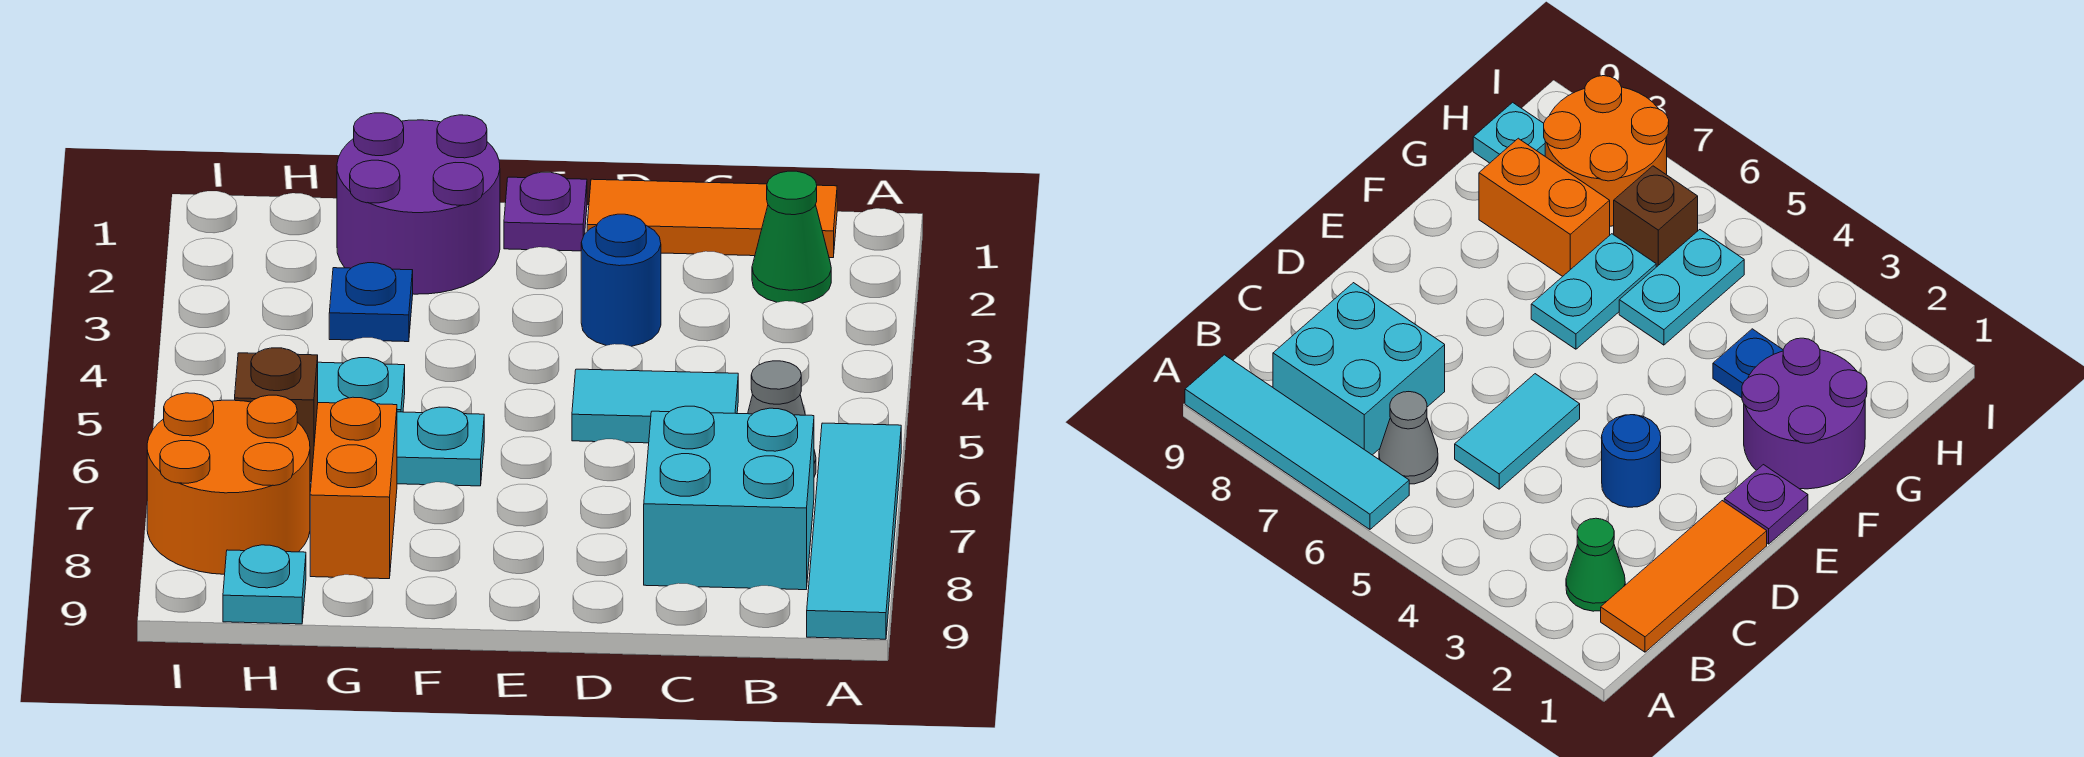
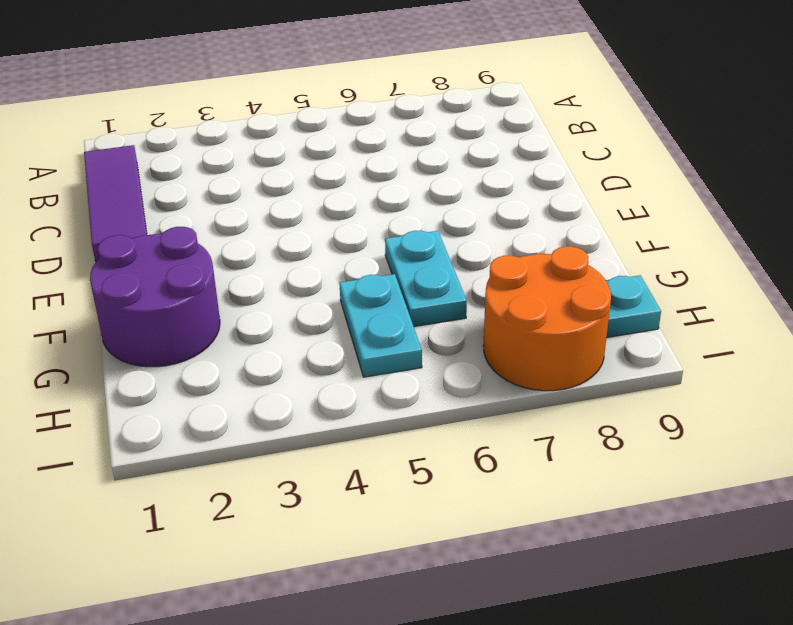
purple 1x3 tile [84,145,147,261] -> orange 1x3 tile [587,179,837,258]
none -> cyan 1x4 tile [807,423,901,639]
none -> green 1x1 cone [752,171,831,303]
none -> grey 1x1 cone [748,361,816,477]

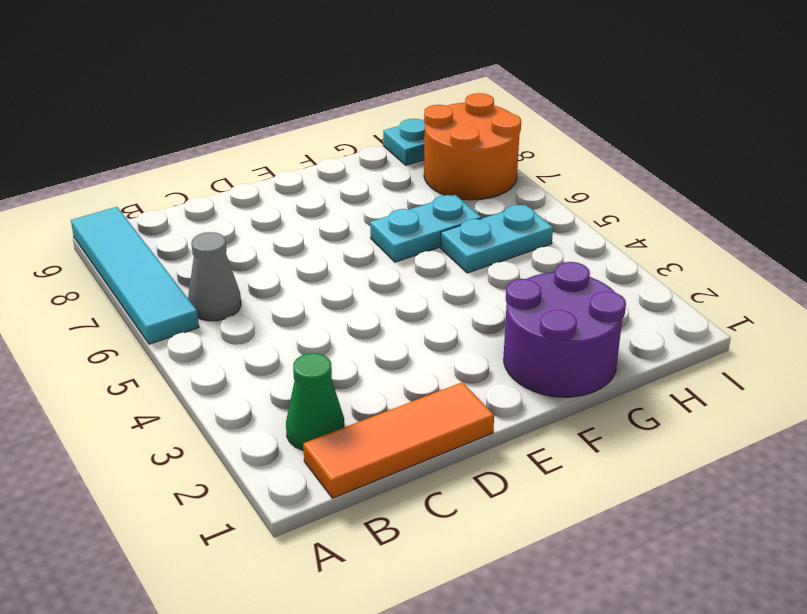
none -> cyan 2x2 brick [644,406,814,590]
none -> cyan 1x2 tile [572,369,738,443]
none -> blue 1x1 round brick [581,214,661,346]

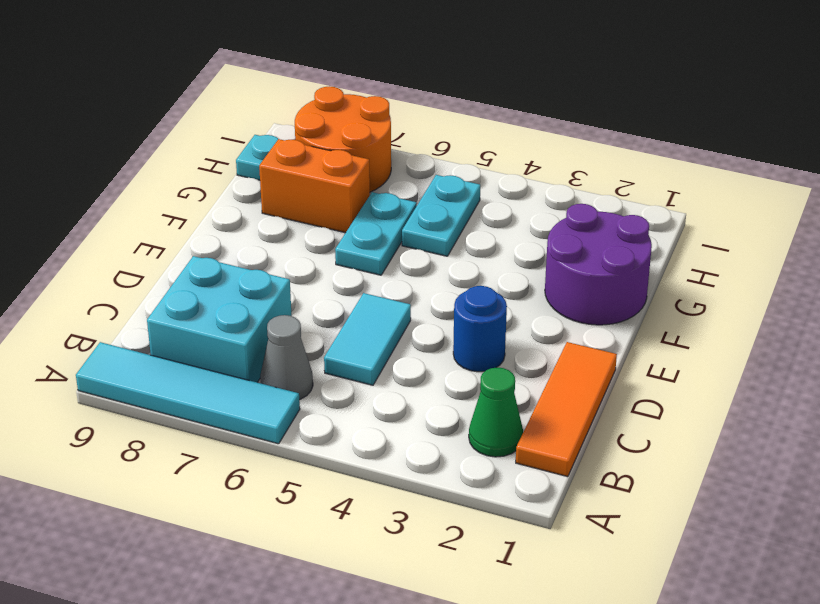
none -> purple 1x1 plate [504,172,587,251]
none -> blue 1x1 plate [329,263,413,342]
none -> brown 1x1 brick [235,348,318,482]

